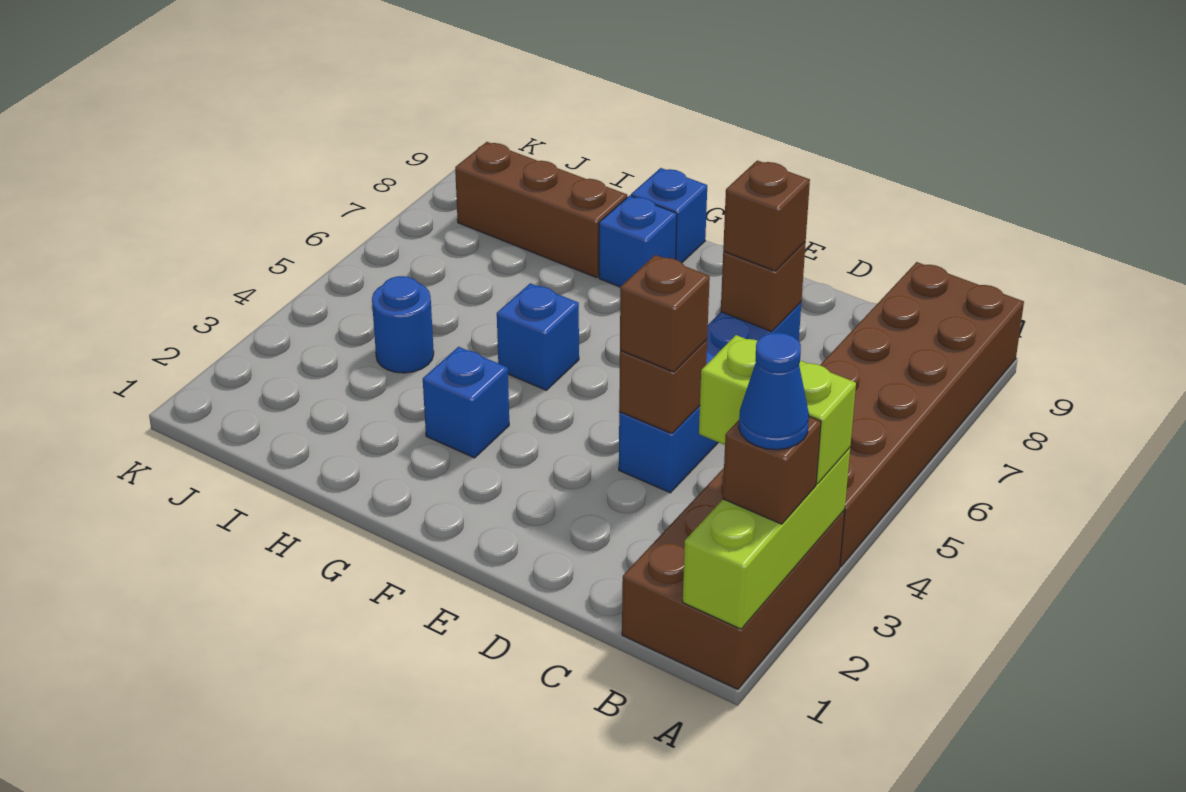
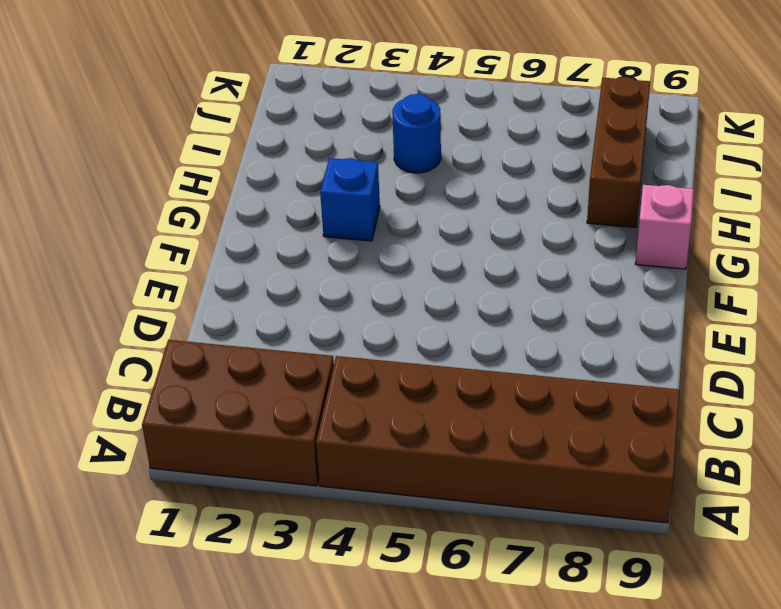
pink 1x1 brick [636,185,694,269] -> blue 1x1 brick [631,168,707,263]
none -> blue 1x4 brick [619,302,801,493]
none -> blue 1x1 brick [497,283,579,390]
none -> blue 1x1 brick [599,195,677,287]

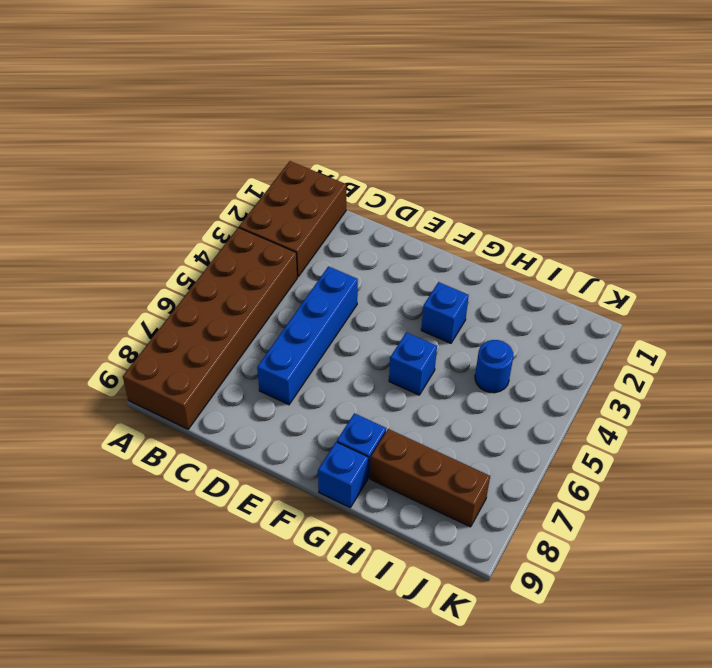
none -> lime 1x3 brick [683,448,850,629]
none -> brown 1x1 brick [619,340,707,434]
none -> brown 1x1 brick [721,242,806,332]

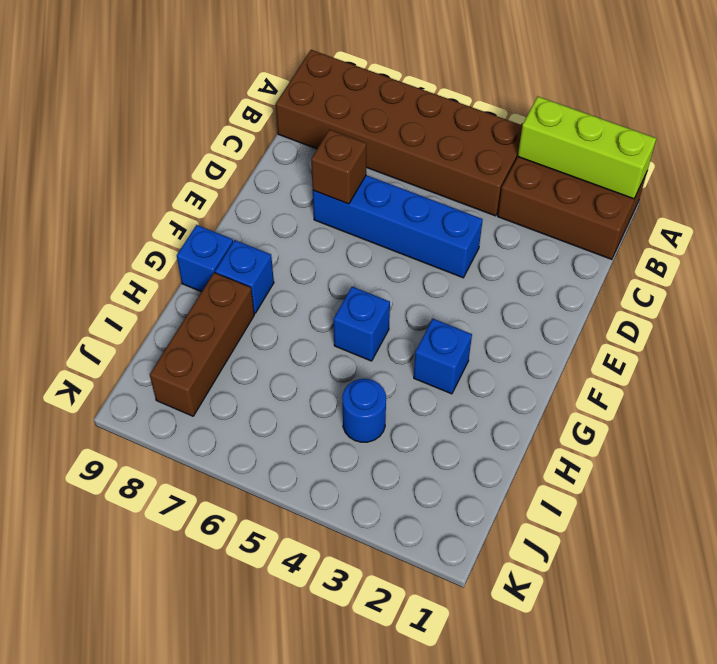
none -> brown 1x1 brick [619,340,707,434]
none -> brown 1x1 brick [723,416,821,524]
none -> lime 1x2 brick [699,335,856,484]

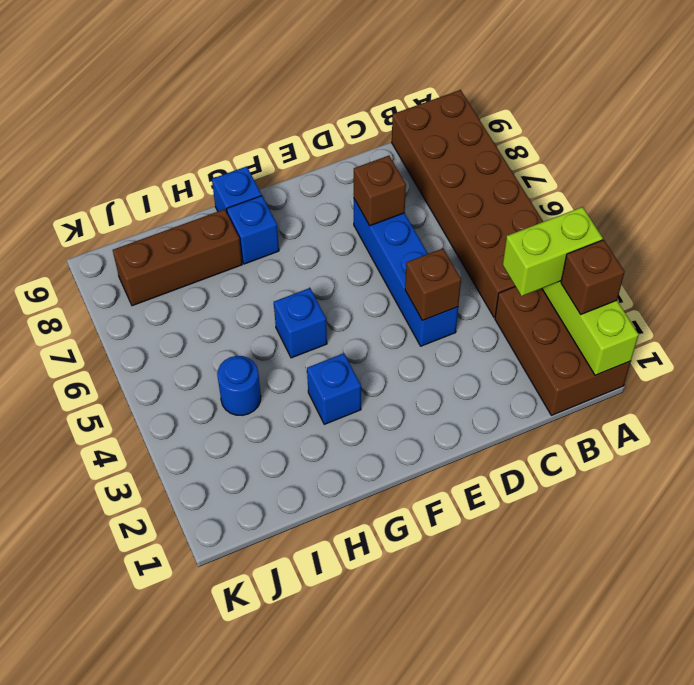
none -> brown 1x1 brick [620,255,710,372]
none -> brown 1x1 brick [723,161,810,271]
none -> blue 1x1 cone [739,333,809,450]

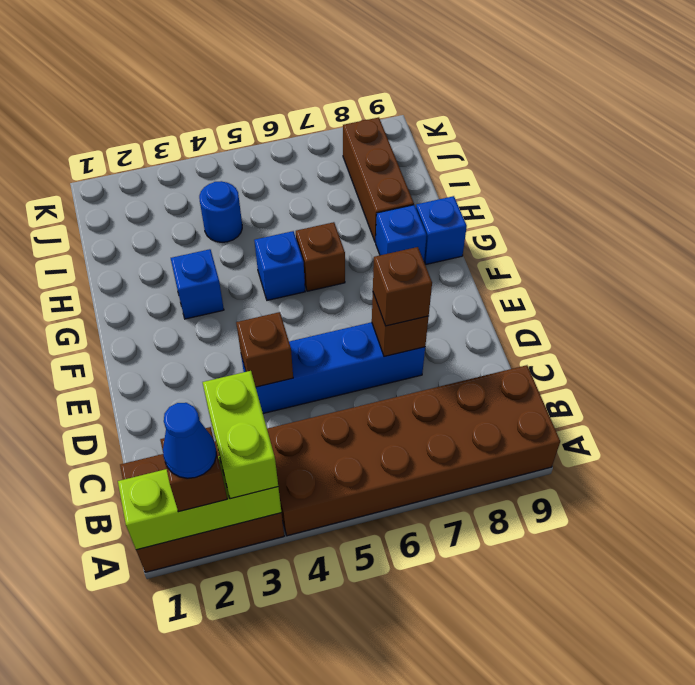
brown 1x1 brick [296,222,345,291] -> brown 1x1 brick moved to [620,255,710,372]

